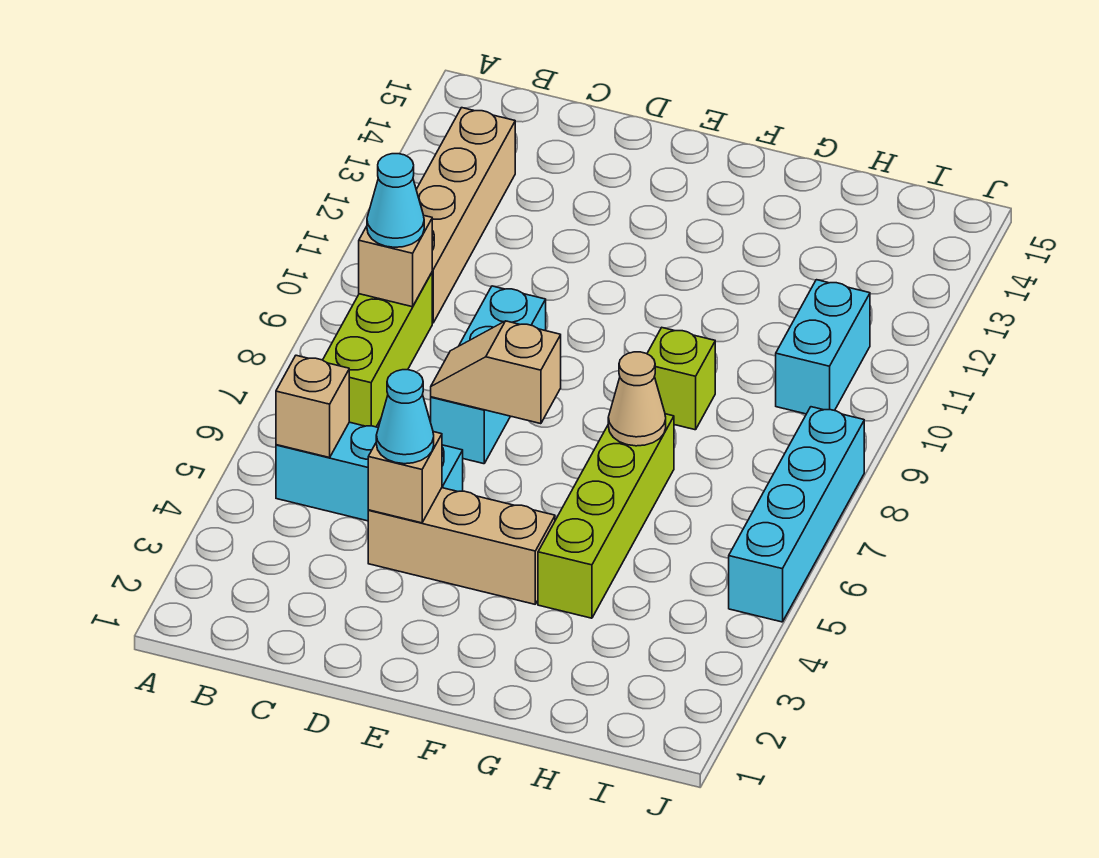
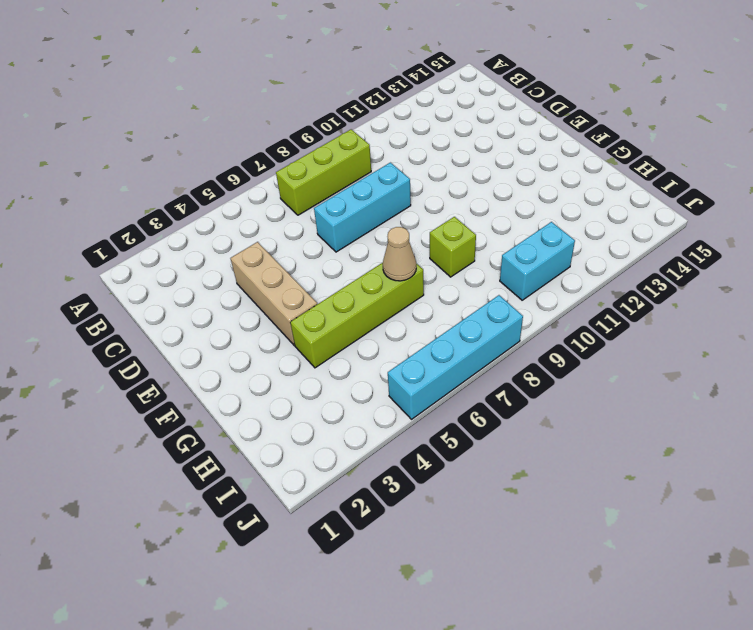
none -> cyan 1x3 brick [276,422,463,521]
none -> tan 1x4 brick [416,108,515,323]
none -> tan 1x1 brick [276,355,349,458]

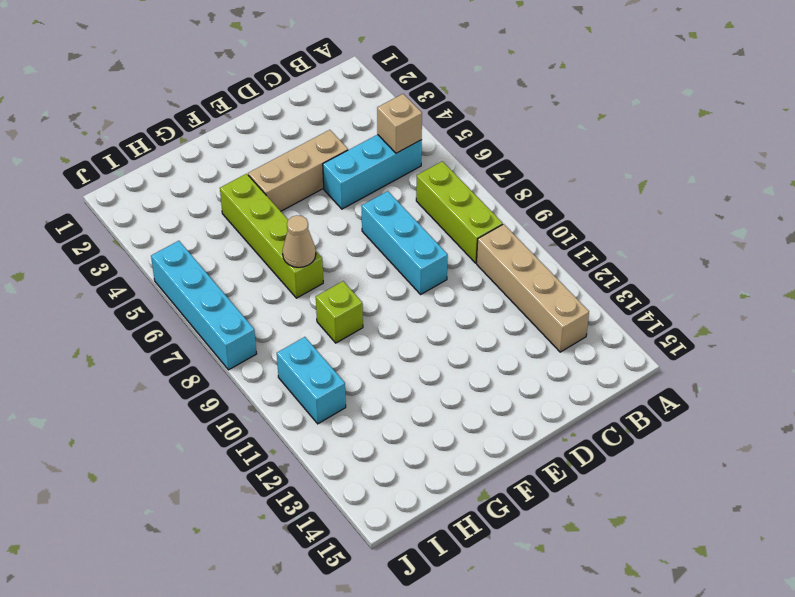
none -> tan 1x1 brick [359,216,432,307]
none -> tan 1x1 brick [368,432,442,523]
none -> tan 1x2 slope [431,321,561,424]

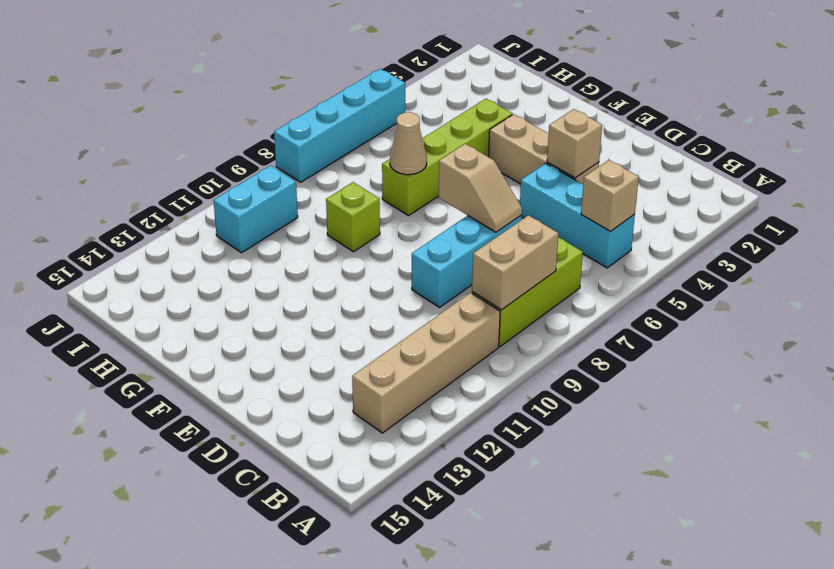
tan 1x2 brick [472,215,559,310] -> tan 1x1 brick [359,216,432,307]
none -> cyan 1x1 cone [367,154,424,247]
none -> cyan 1x1 cone [376,370,434,464]

